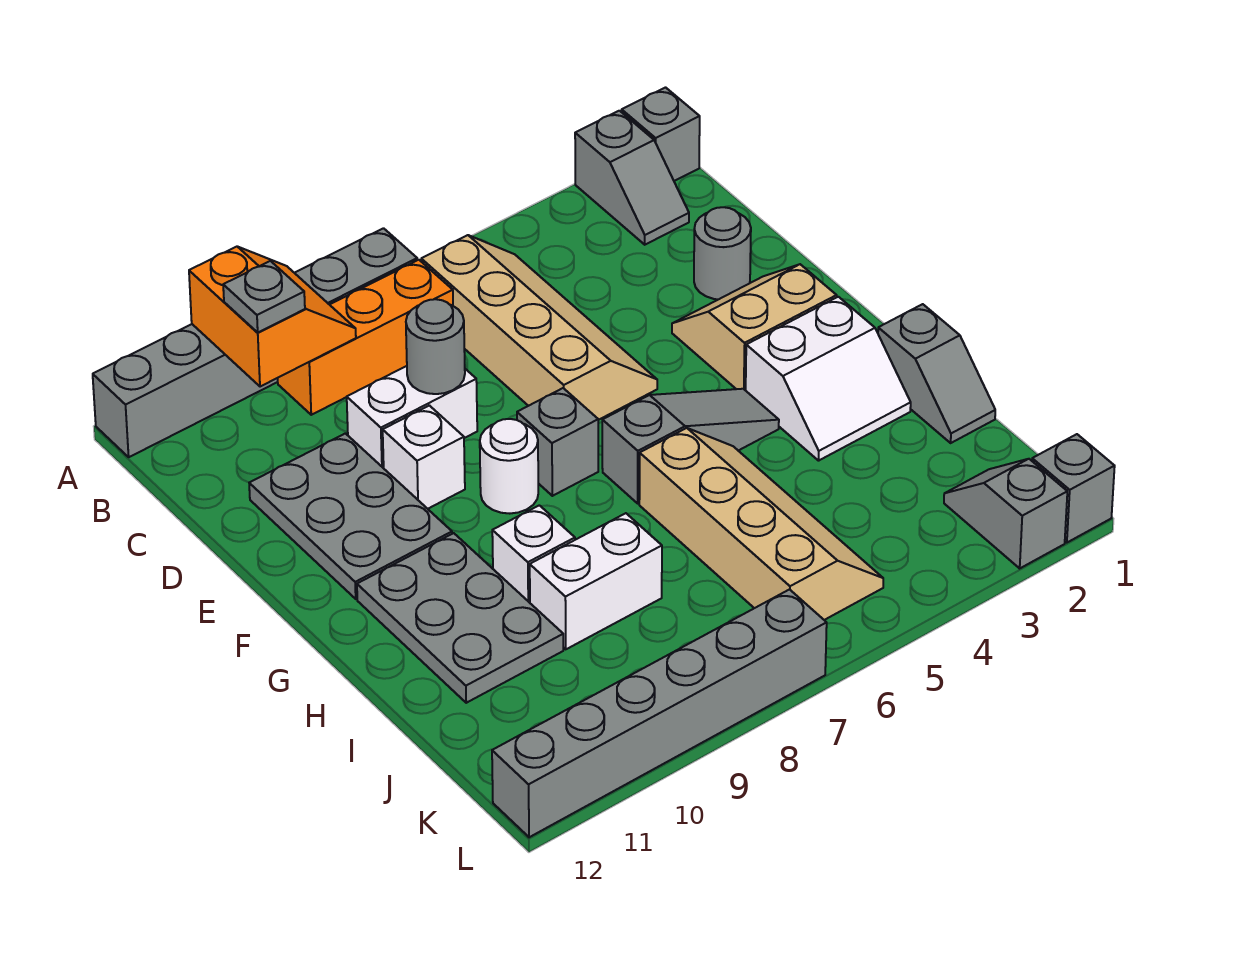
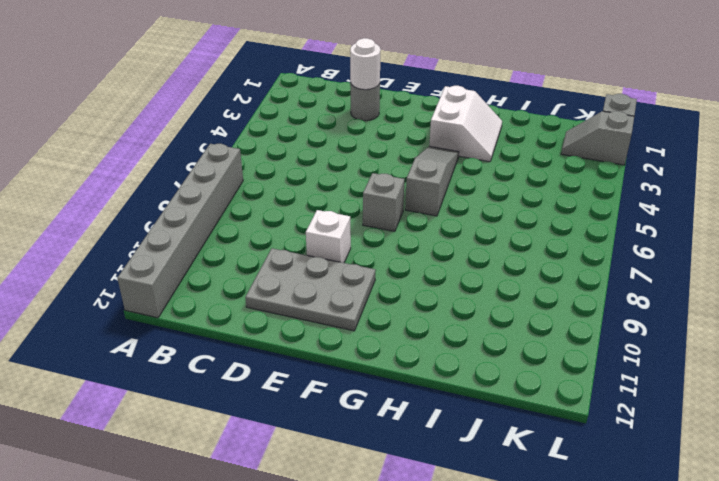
white 1x1 round brick [350,38,381,90] -> white 1x1 round brick moved to [480,419,538,514]
none -> grey 1x1 brick [622,88,700,181]
none -> grey 1x2 slope [575,111,689,245]
none -> tan 2x4 slope [421,235,657,420]

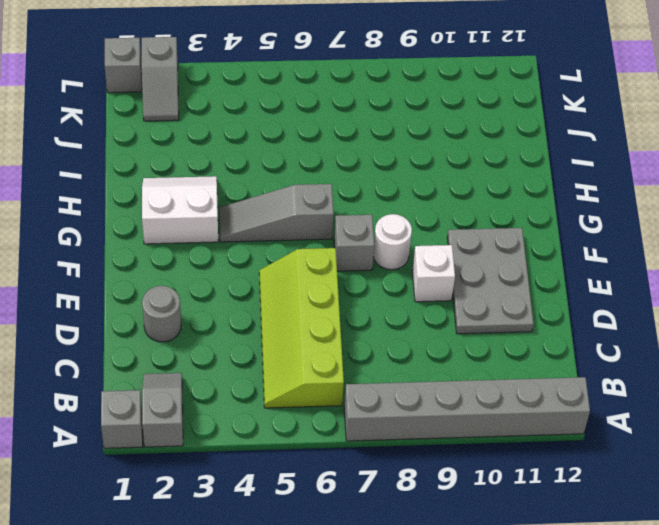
lime 2x4 slope [259,248,344,408] -> tan 2x4 slope [421,235,657,420]
none -> orange 1x3 brick [278,260,453,415]
none -> white 1x2 brick [347,366,477,468]
none -> tan 2x2 slope [672,264,837,390]

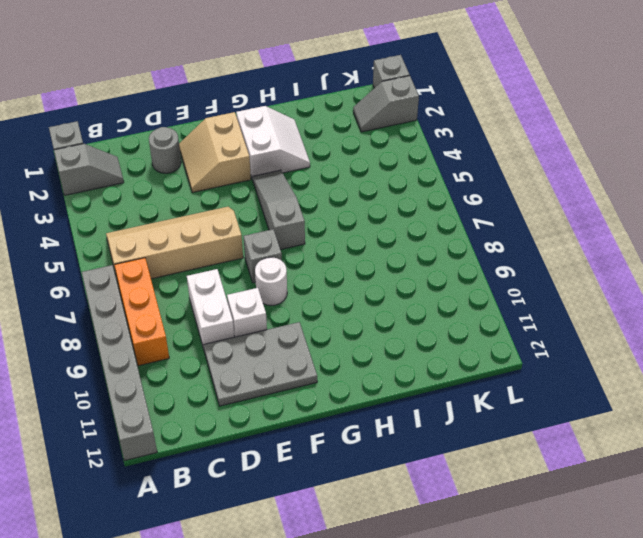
none -> grey 2x3 plate [357,533,563,703]
none -> grey 1x2 slope [878,304,995,443]
none -> tan 2x4 slope [639,428,883,620]

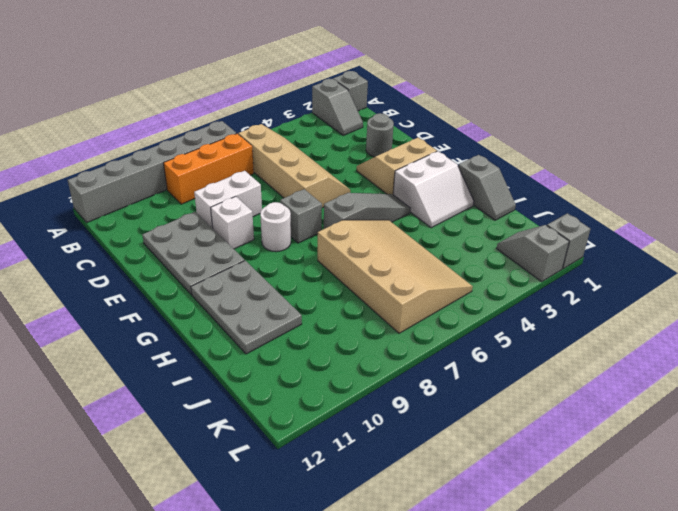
tan 3x4 slope [318,220,473,333] -> tan 2x4 slope [639,428,883,620]
none -> white 1x1 brick [492,505,575,603]
none -> white 1x2 brick [530,513,662,649]
none -> grey 1x6 brick [492,590,827,837]

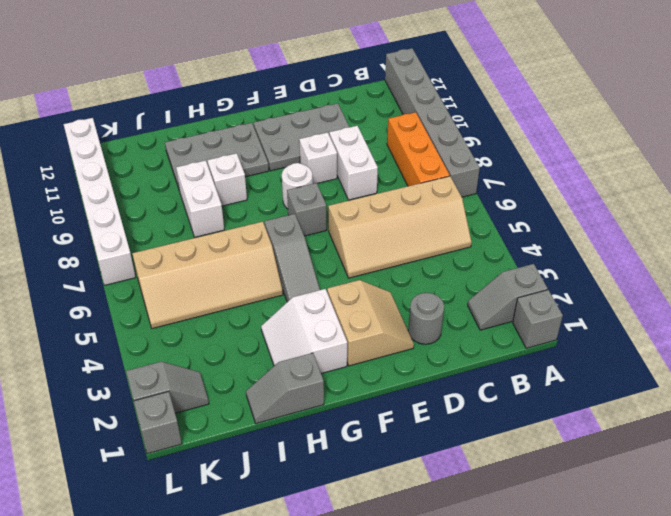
white 1x6 brick [64,118,136,285] -> grey 1x6 brick [492,590,827,837]
none -> orange 2x2 slope [189,247,356,387]
none -> grey 1x1 round brick [406,299,465,394]
none -> grey 1x1 plate [223,261,305,333]

